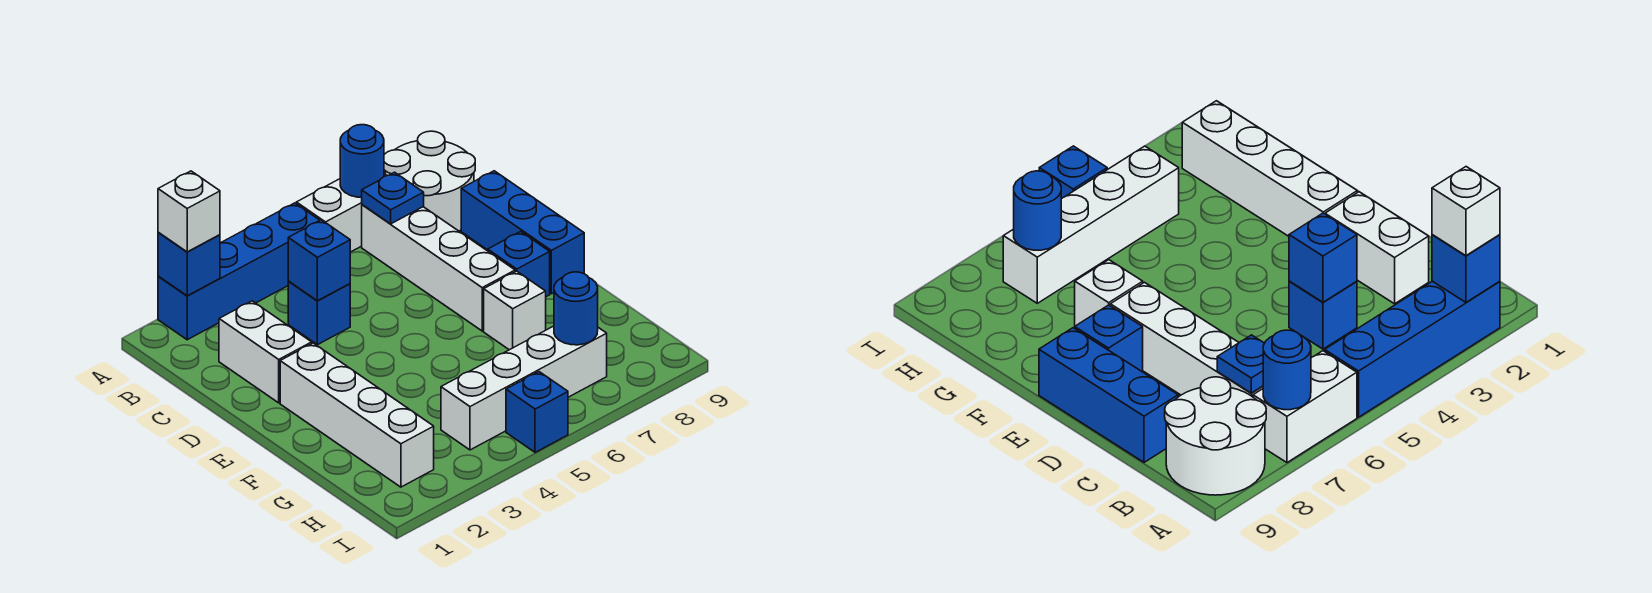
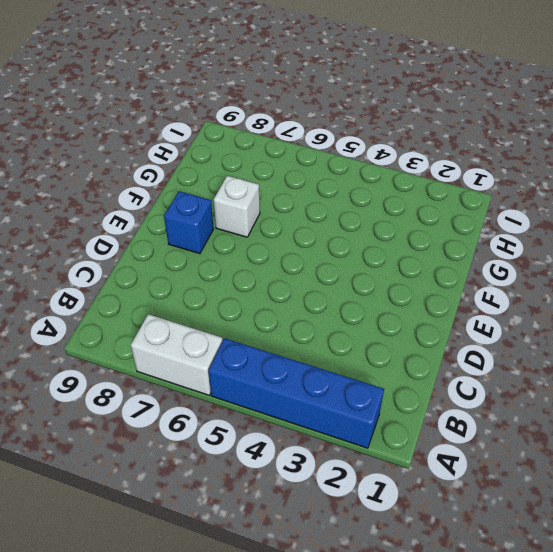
none -> white 2x2 round brick [384,131,475,231]
none -> white 1x4 brick [362,205,515,331]
none -> white 1x2 brick [219,301,312,403]

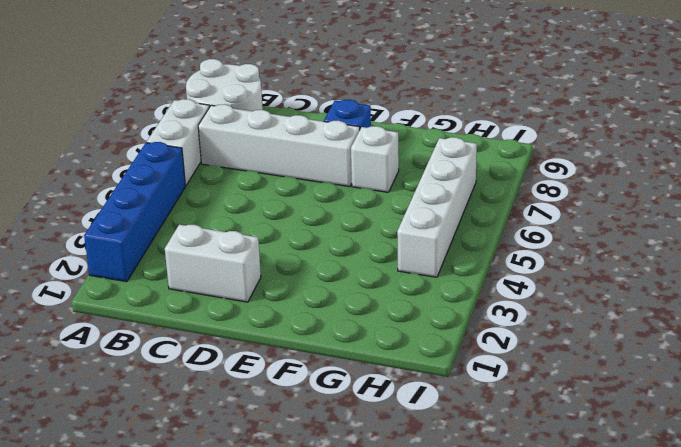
none -> blue 1x1 brick [288,282,350,345]
none -> blue 1x3 brick [461,171,584,294]
none -> white 1x4 brick [280,343,434,487]

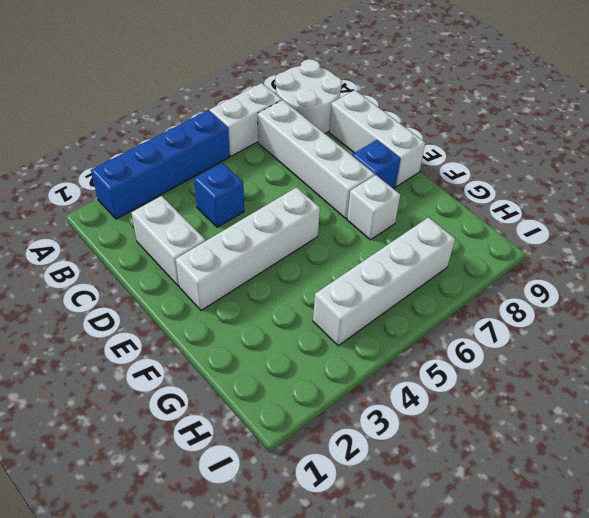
white 1x3 brick [329,90,425,187] -> blue 1x3 brick [461,171,584,294]
white 1x4 brick [176,187,320,310] -> white 1x4 brick turned to [280,343,434,487]
none -> blue 1x1 brick [506,372,568,452]
none -> blue 1x1 brick [158,232,220,296]
none -> blue 1x1 round brick [340,125,384,197]

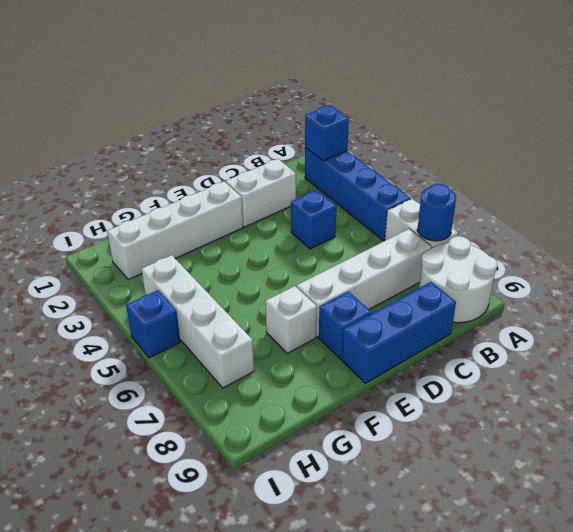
none -> blue 1x1 plate [362,172,424,224]
none -> blue 1x1 brick [288,220,350,301]
none -> blue 1x1 round brick [554,272,598,345]

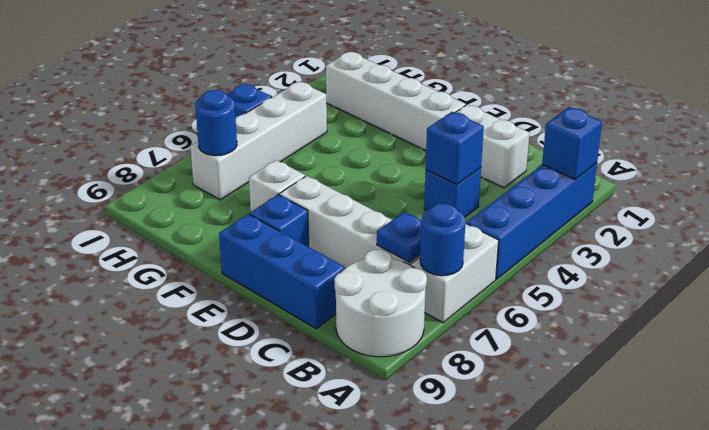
none -> white 1x1 brick [158,171,220,252]

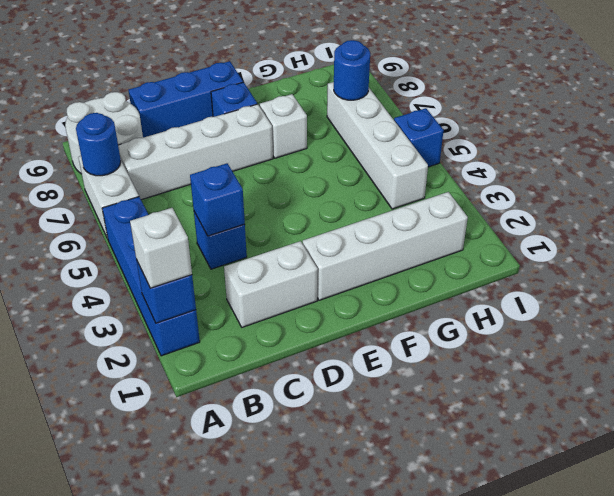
none -> blue 1x1 plate [362,172,424,224]

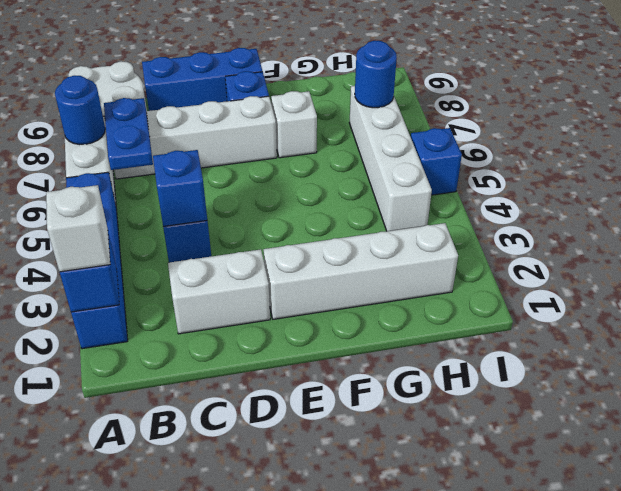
blue 1x2 plate [104,98,153,170] -> blue 1x1 plate [362,172,424,224]

